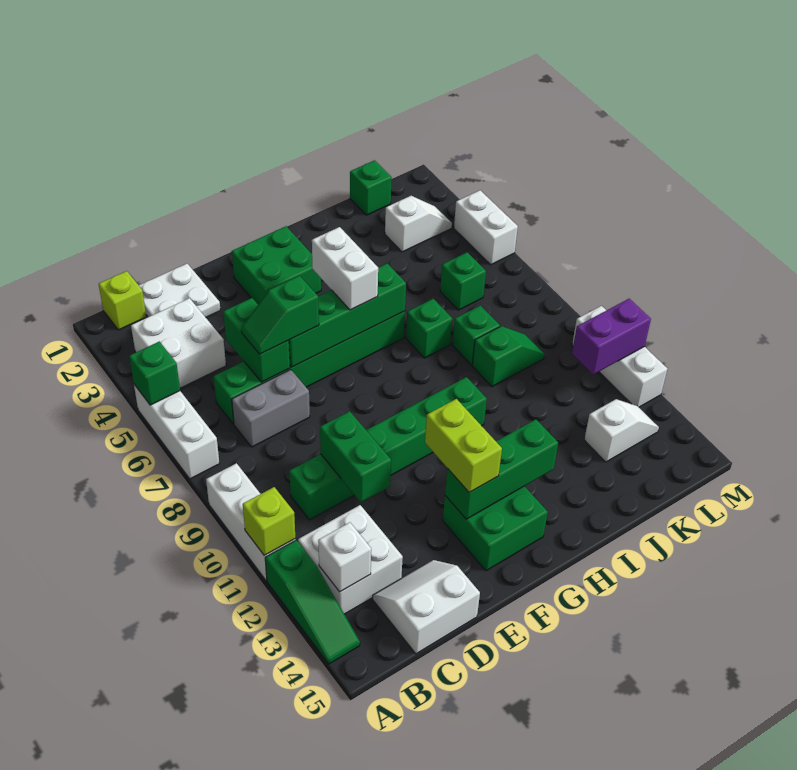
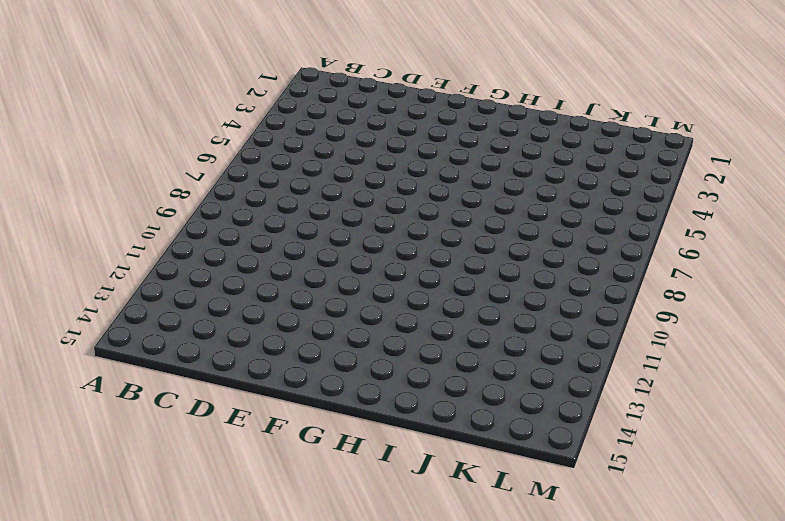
none -> white 1x3 brick [134,385,219,479]
none -> white 1x3 brick [206,463,296,581]
none -> green 1x3 slope [265,540,360,664]
none -> lime 1x1 brick [99,271,146,330]

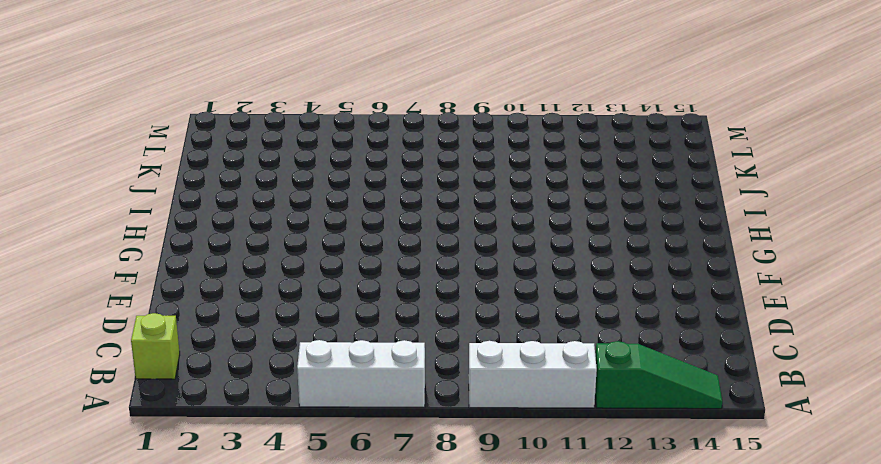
none -> white 2x2 brick [131,298,226,388]
none -> white 2x2 brick [298,505,403,614]
none -> white 2x2 plate [139,264,220,317]
none -> green 1x6 brick [214,311,405,424]

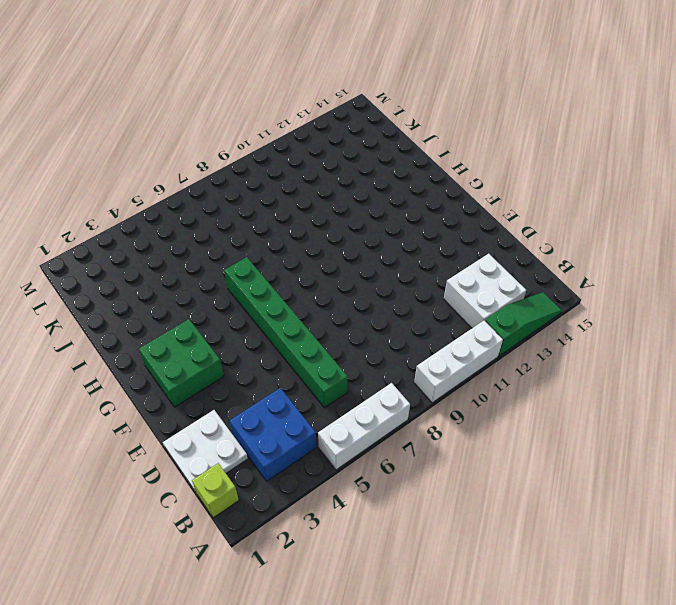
blue 2x2 brick [230,388,316,481] -> white 2x2 brick [131,298,226,388]
none -> grey 1x2 brick [232,370,310,447]
none -> green 1x6 brick [289,377,487,520]
none -> white 2x2 slope [373,560,480,654]
none -> green 2x2 brick [443,486,548,571]

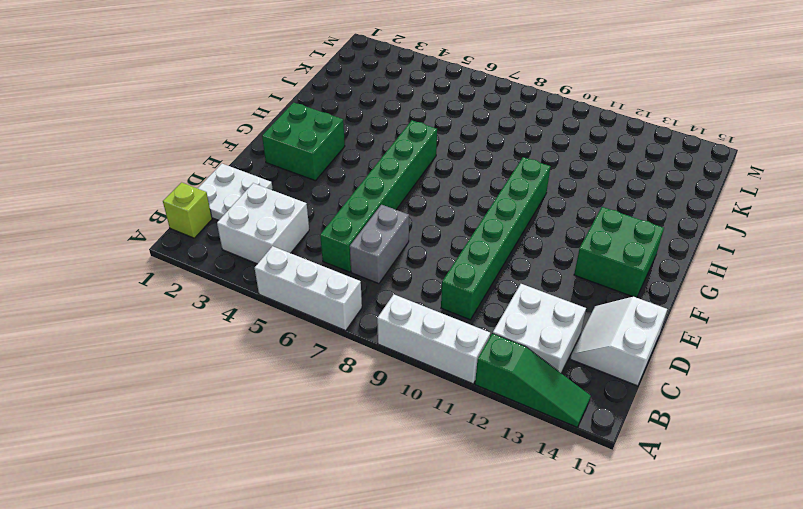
none -> green 1x1 brick [406,299,452,358]
none -> green 1x1 brick [452,306,500,365]
none -> green 1x2 slope [472,326,545,387]
none -> green 1x1 brick [350,160,392,215]

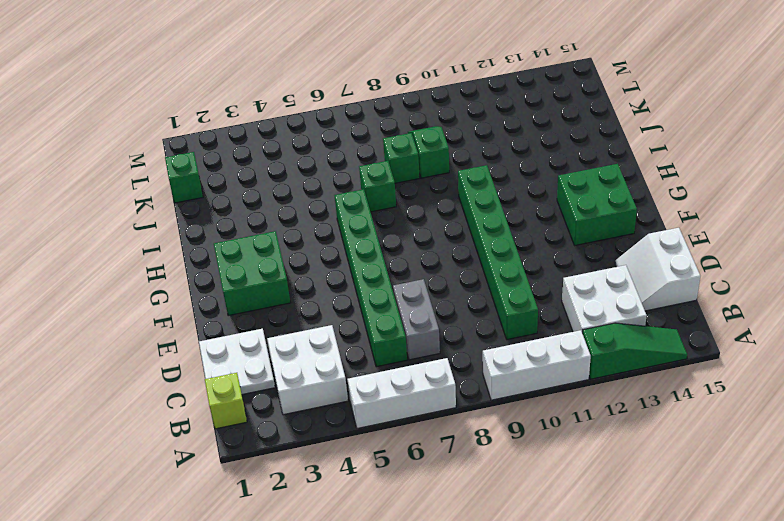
none -> white 1x2 slope [385,196,452,252]
none -> green 1x1 brick [440,252,486,310]
none -> white 1x2 slope [584,399,659,462]
none -> white 1x2 brick [454,190,518,265]

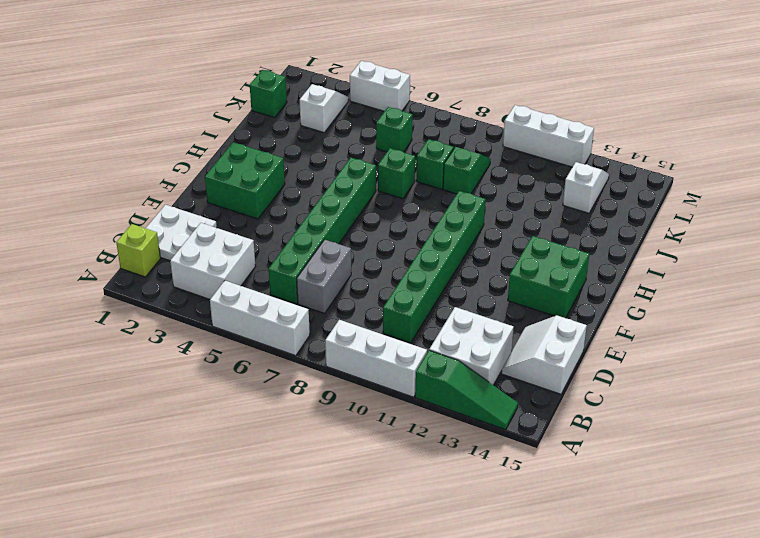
none -> green 1x1 brick [129,341,180,405]
none -> lime 1x1 brick [243,487,295,555]
none -> white 1x1 brick [318,522,371,592]
none -> green 1x2 brick [223,298,290,382]

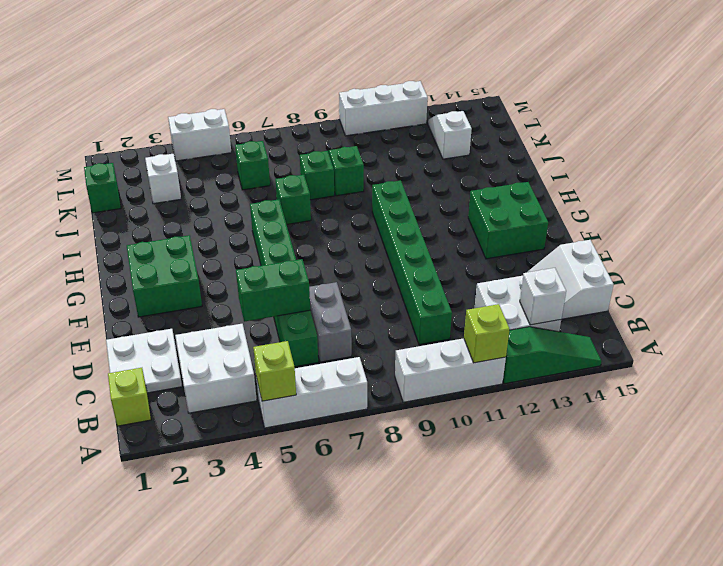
lime 1x1 brick [253,341,296,401] -> green 1x1 brick [129,341,180,405]
none -> green 1x2 brick [320,411,391,502]
none -> green 1x4 brick [288,263,406,367]
none -> green 1x3 brick [445,419,558,519]
none -> purple 1x2 brick [572,299,651,375]

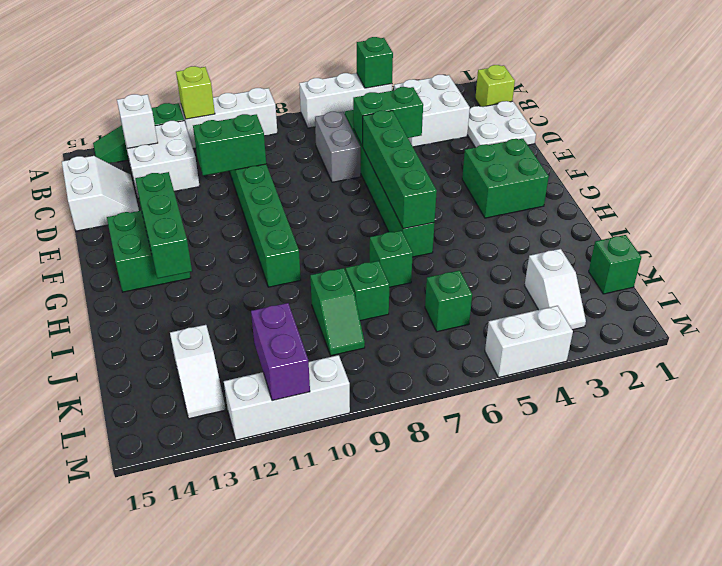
none -> green 1x2 slope [241,276,319,354]
none -> lime 1x2 brick [425,399,502,493]
none -> white 1x2 brick [312,227,378,310]

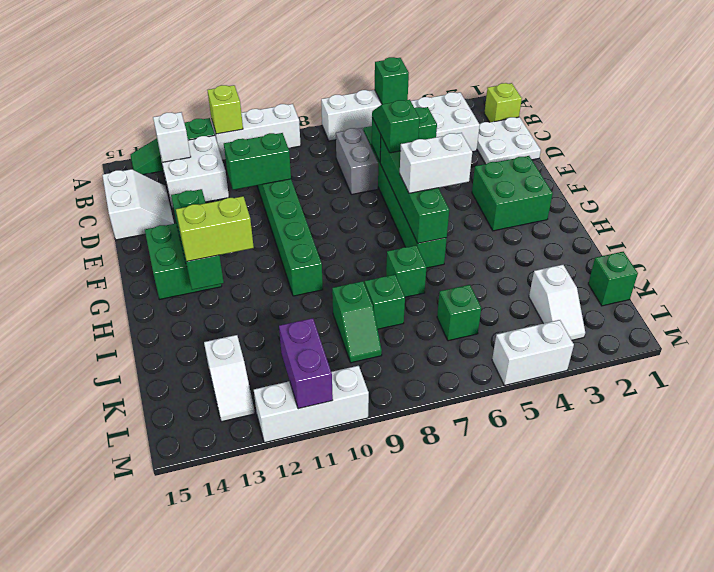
lime 1x2 brick [176,196,254,261] -> lime 1x2 brick moved to [425,399,502,493]

